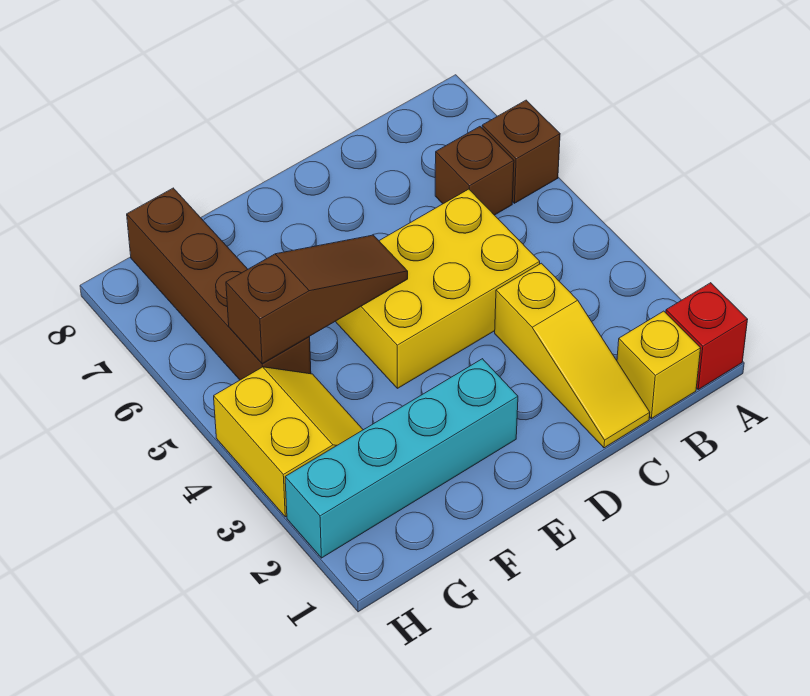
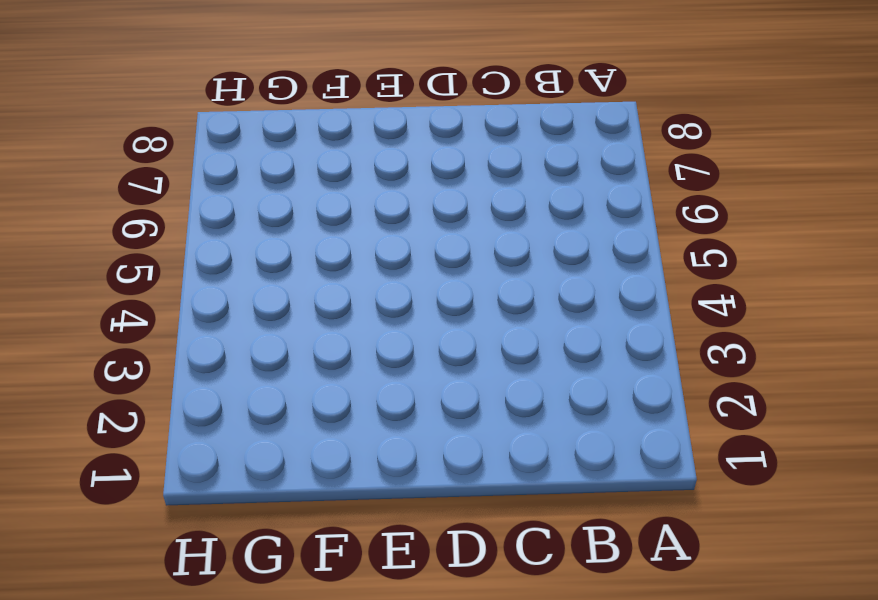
none -> red 1x1 brick [666,283,748,389]
none -> brown 1x1 brick [482,100,560,203]

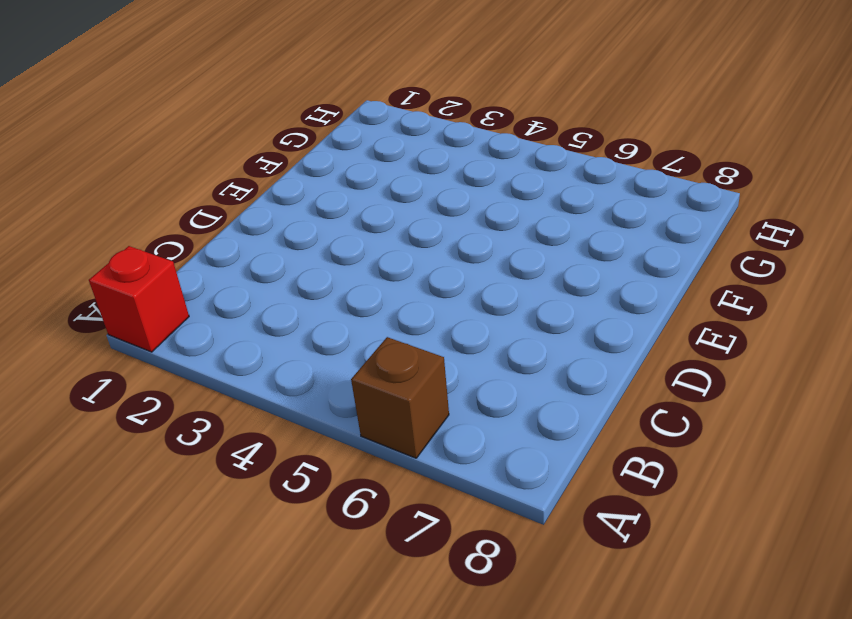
none -> yellow 1x1 brick [617,311,701,419]
none -> brown 1x1 brick [435,127,514,215]

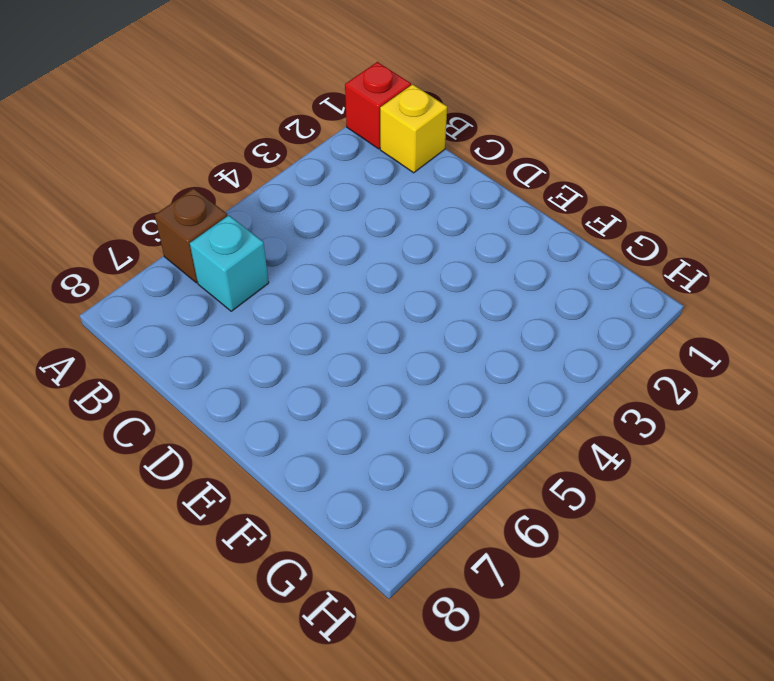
cyan 1x1 brick [190,215,269,311] -> brown 1x1 brick [435,127,514,215]
none -> yellow 1x3 slope [495,263,650,448]
none -> yellow 2x3 brick [335,189,540,388]

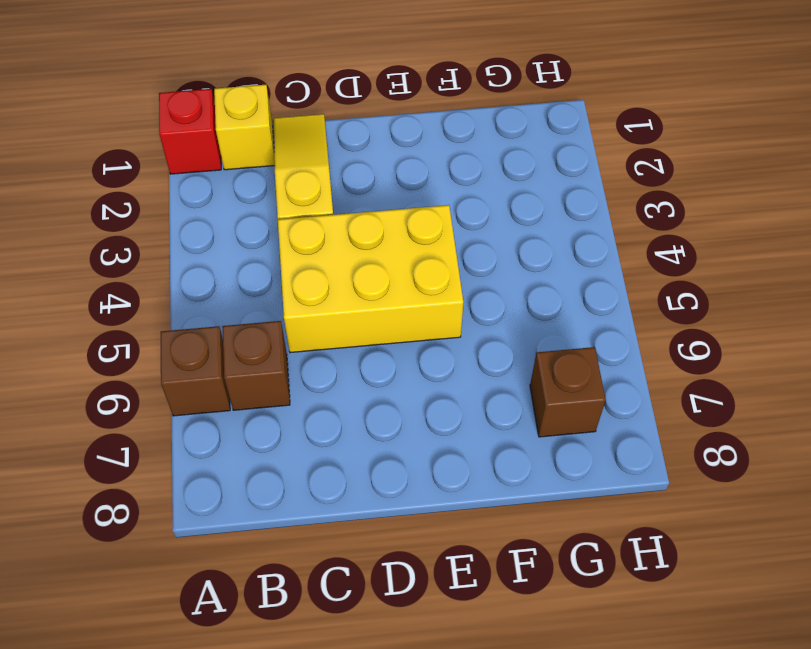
brown 1x1 brick [530,347,606,437] -> brown 1x4 brick [127,188,311,380]
none -> cyan 1x4 brick [285,359,518,558]
none -> yellow 2x2 slope [214,367,363,517]

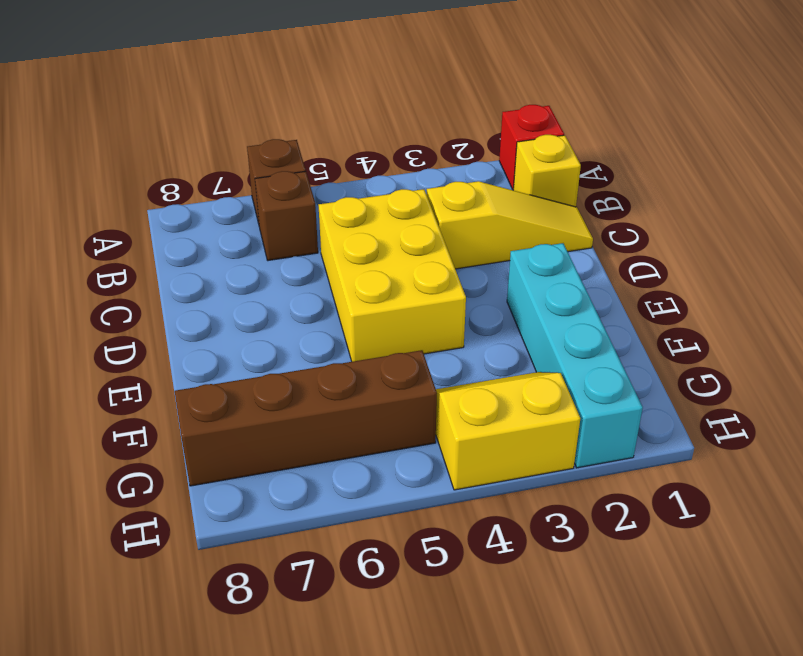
none -> brown 1x3 slope [226,235,408,364]

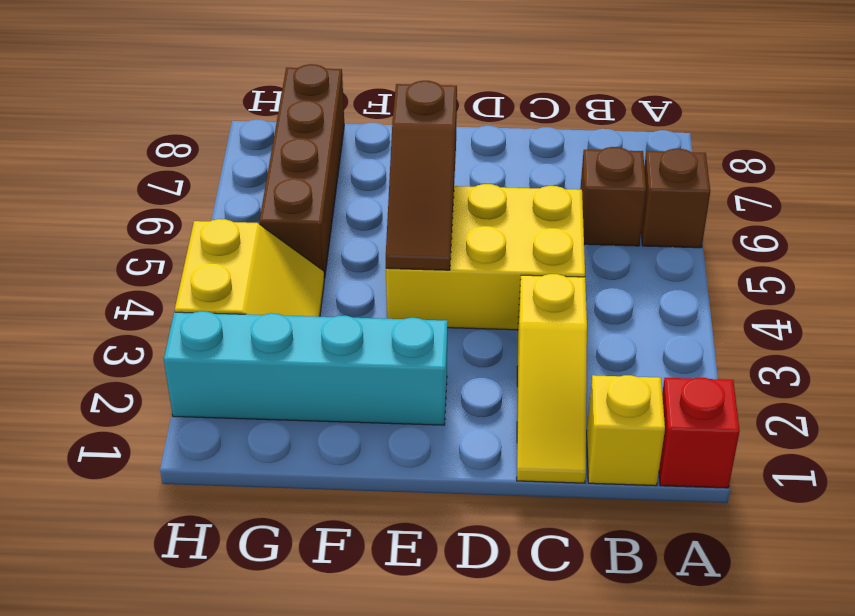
brown 1x3 slope [386,81,457,270] -> brown 1x3 slope turned to [226,235,408,364]

